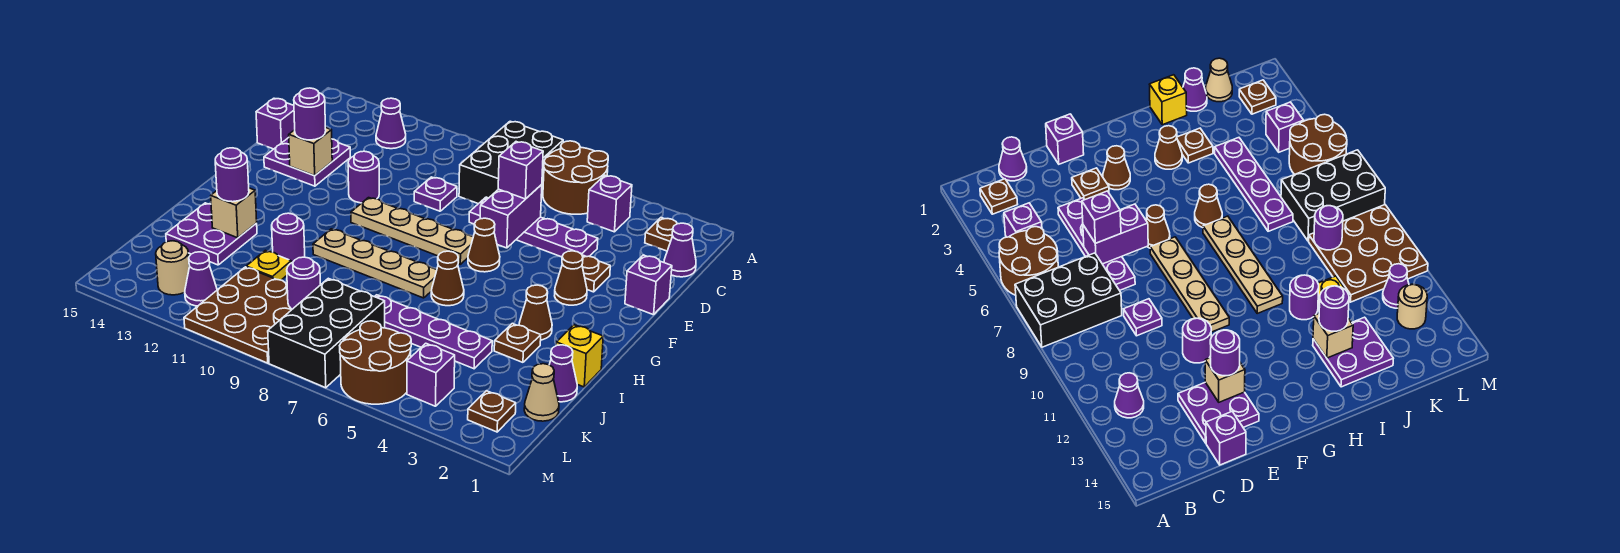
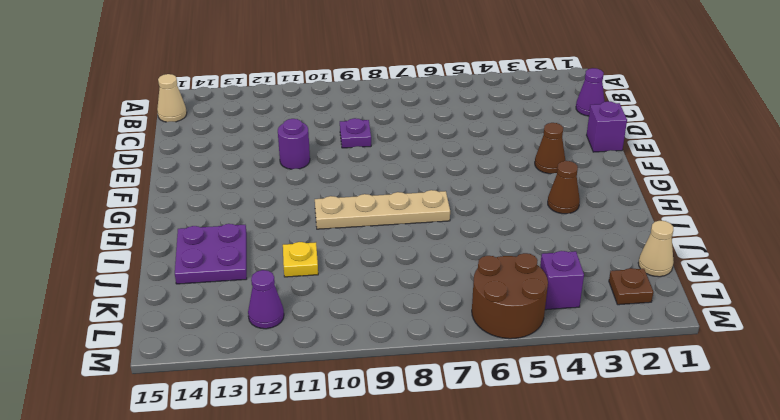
tan 1x1 cone [157,74,187,122] -> none
none -> brown 2x2 round brick [543,141,608,214]
none -> black 2x3 brick [459,121,563,204]
none -> brown 1x1 plate [645,218,677,251]
none -> purple 1x1 brick [587,175,632,232]

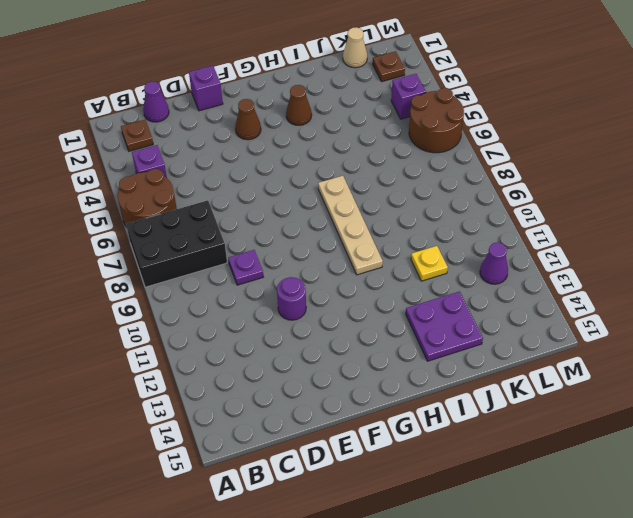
none -> purple 1x1 cone [376,98,406,149]
none -> purple 1x4 plate [469,197,598,257]
none -> purple 2x2 plate [264,138,350,186]
none -> purple 1x1 brick [256,98,295,149]

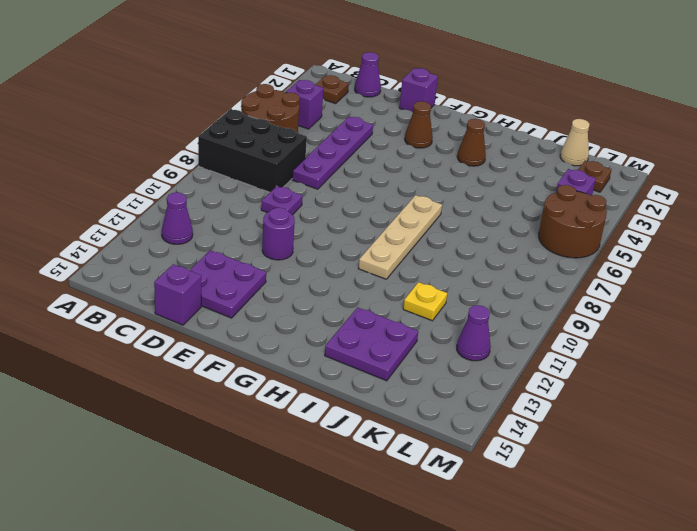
none -> brown 1x1 plate [582,255,610,292]
none -> brown 1x1 cone [468,218,500,272]
none -> tan 1x4 plate [351,198,473,264]
none -> brown 1x1 cone [431,251,464,306]

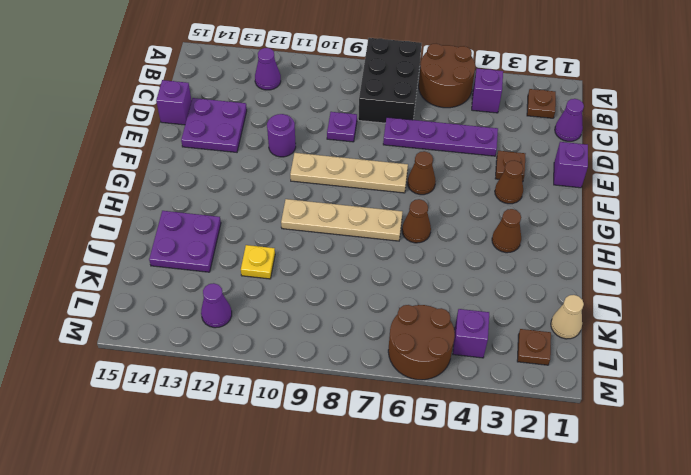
none -> yellow 1x1 brick [556,325,603,387]
none -> brown 1x1 plate [494,323,541,362]
none -> purple 1x1 round brick [272,213,305,263]
none -> purple 1x1 cone [549,345,577,402]

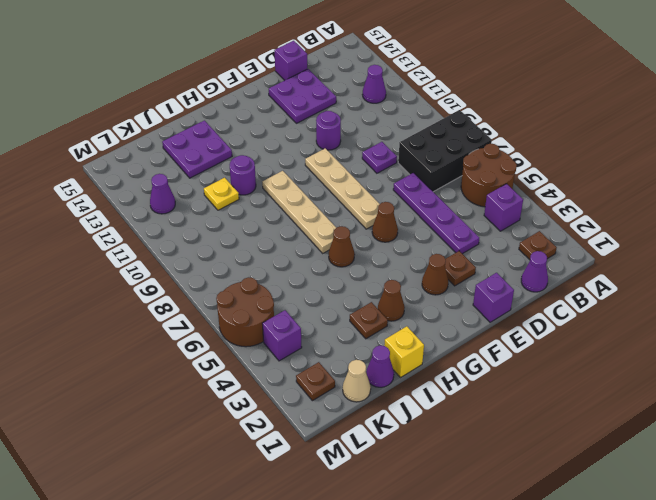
none -> purple 1x4 plate [375,295,492,369]
none -> black 2x3 brick [268,278,385,388]
none -> brown 3x3 plate [184,267,292,363]
none -> tan 1x1 round brick [156,241,190,295]

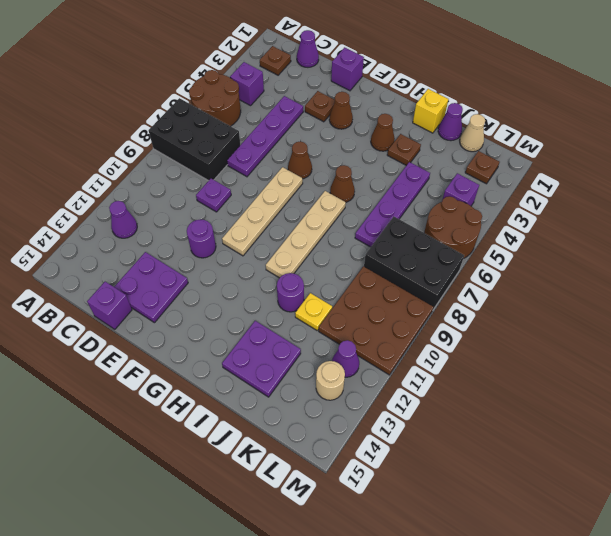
none -> purple 1x2 brick [480,184,542,248]
none -> tan 1x1 brick [289,127,332,176]
none -> tan 1x1 brick [211,188,257,238]
none -> purple 1x1 round brick [287,257,320,309]

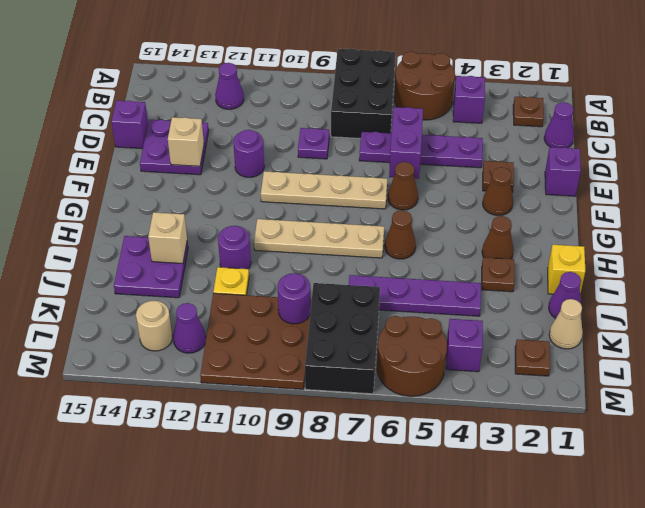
none -> purple 1x1 brick [498,142,543,199]
none -> purple 1x1 round brick [294,88,326,140]
none -> purple 1x1 round brick [215,148,249,202]

